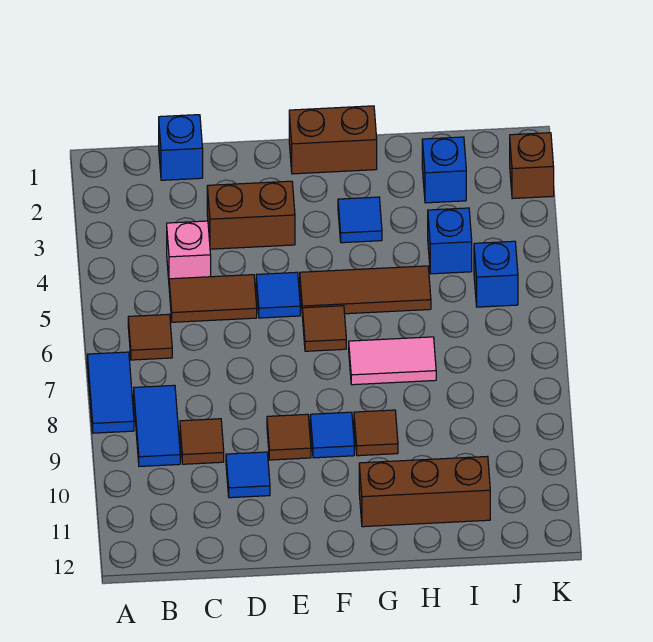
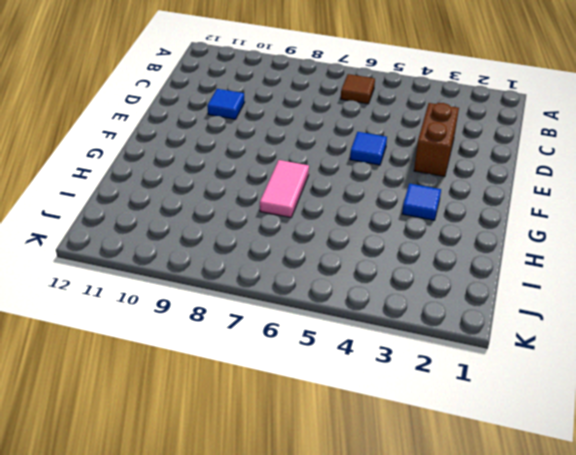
none -> blue 1x2 tile [87,352,134,433]
none -> blue 1x2 tile [134,385,180,466]
none -> blue 1x1 brick [159,115,203,180]

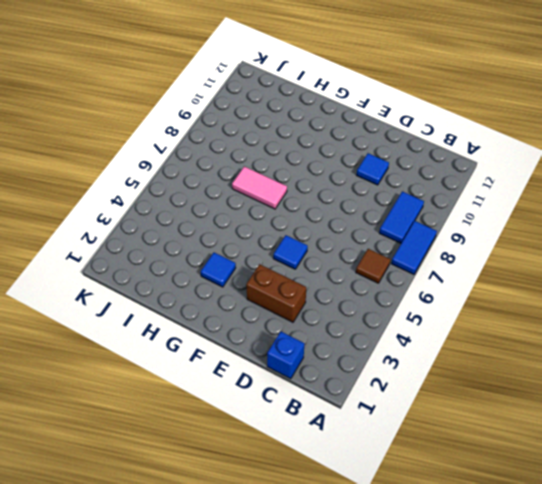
none -> pink 1x1 brick [167,221,211,279]
none -> brown 1x2 tile [169,275,257,322]
none -> brown 1x1 tile [180,419,224,464]

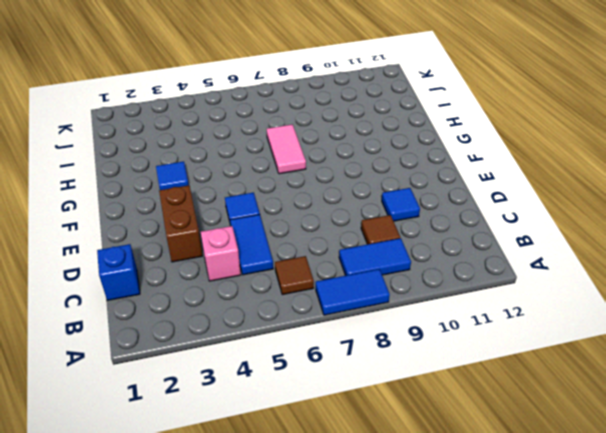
blue 1x2 tile [230,214,273,275] -> brown 1x2 tile [169,275,257,322]
none -> brown 1x1 tile [267,414,311,460]
none -> brown 1x2 brick [289,106,377,174]
none -> brown 1x3 tile [300,266,431,314]

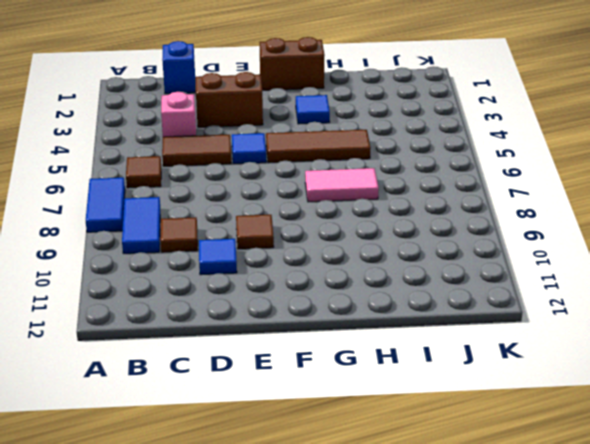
none -> brown 1x1 tile [302,306,346,351]
none -> blue 1x1 tile [310,412,354,458]
none -> brown 1x1 tile [354,410,398,456]

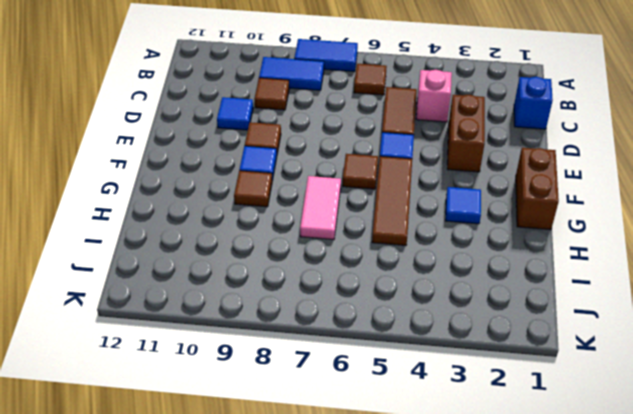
none -> brown 1x3 brick [359,456,490,527]
none -> blue 1x1 brick [422,137,466,203]
none -> blue 1x1 brick [428,208,472,274]

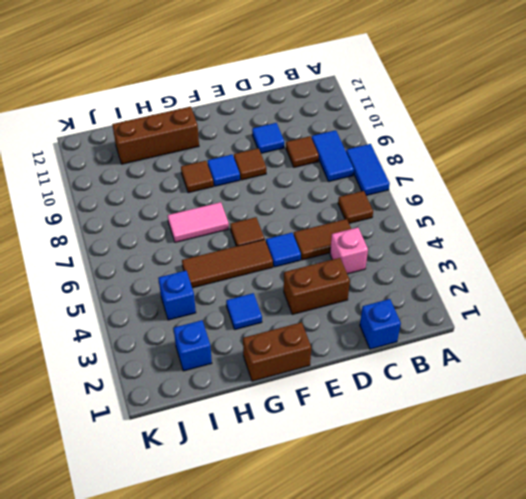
none -> blue 1x1 brick [474,241,518,307]
none -> brown 1x1 brick [510,133,554,199]

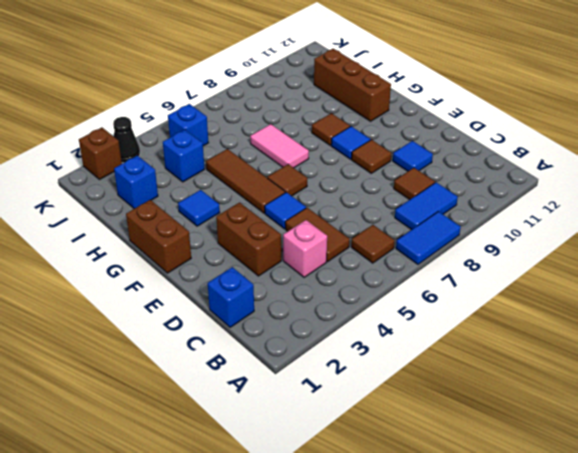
black 1x1 cone [113,117,140,163] -> none

